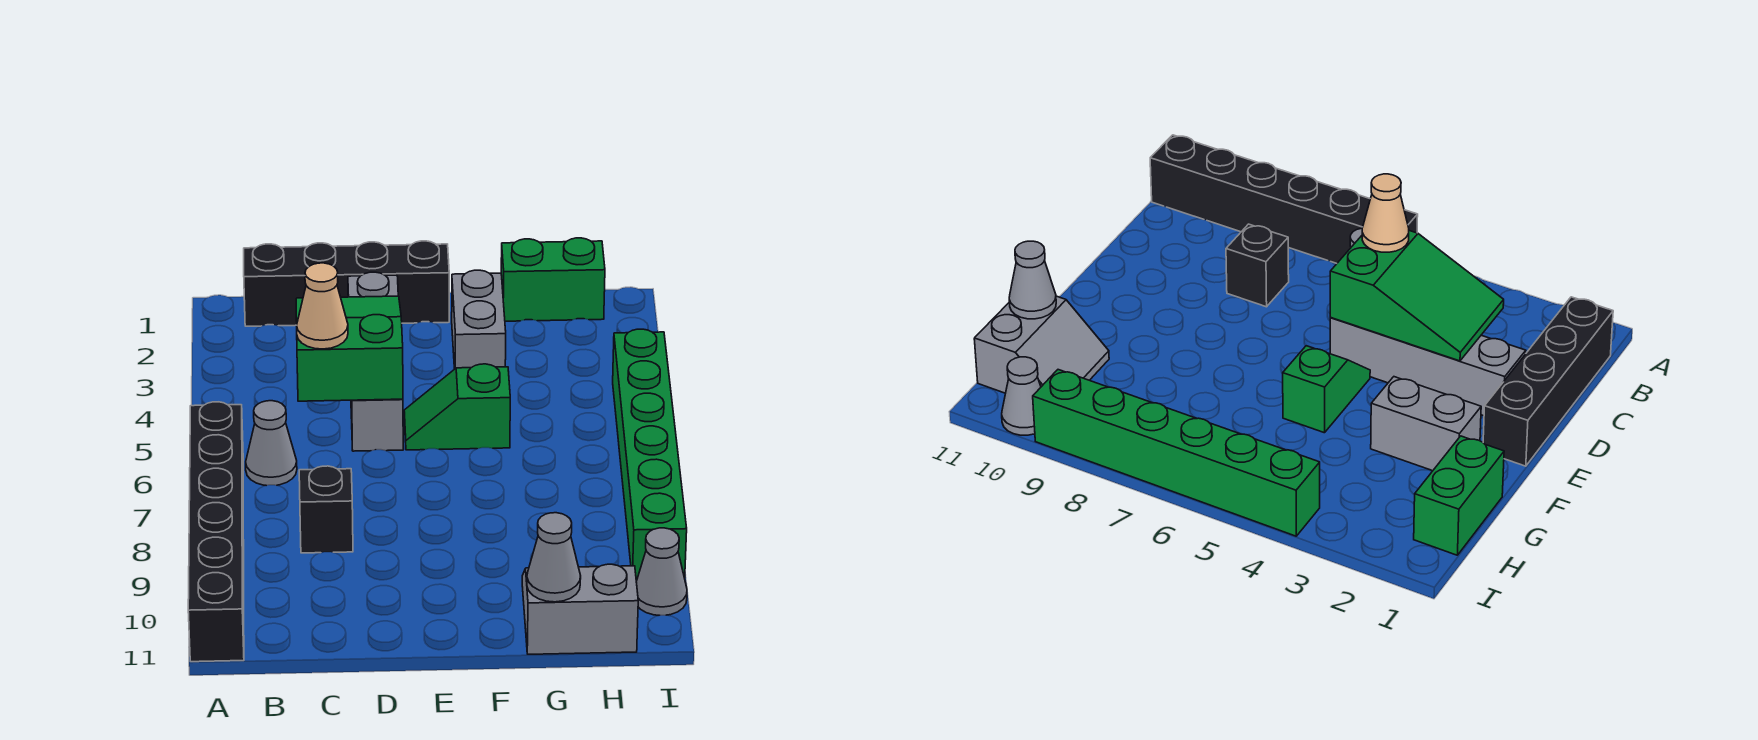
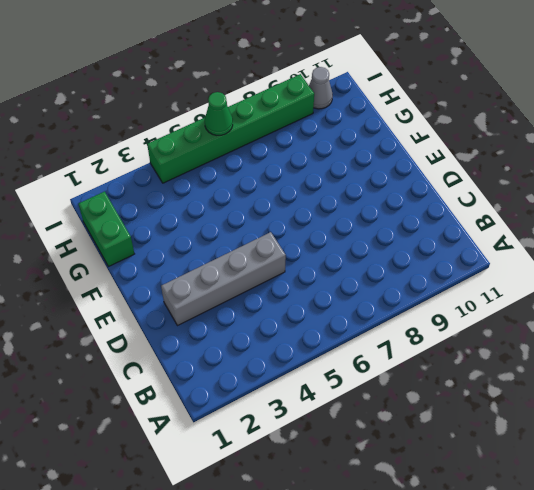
green 1x1 cone [205,92,233,135] -> none
none -> black 1x6 brick [188,402,244,662]
none -> black 1x4 brick [244,241,449,326]
none -> grey 1x1 cone [246,401,297,486]

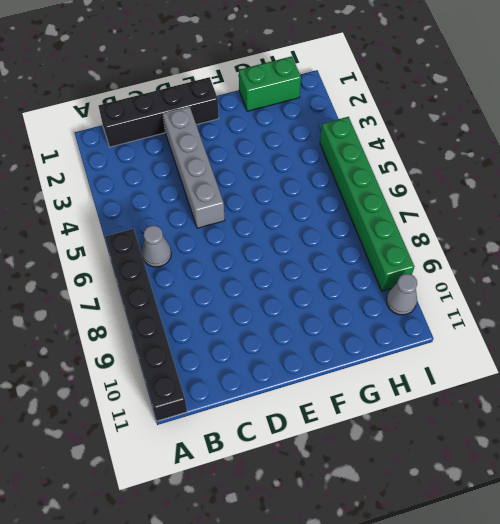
none -> black 1x1 brick [299,466,353,553]
none -> green 1x2 slope [404,364,510,450]
none -> grey 1x2 brick [452,270,506,369]

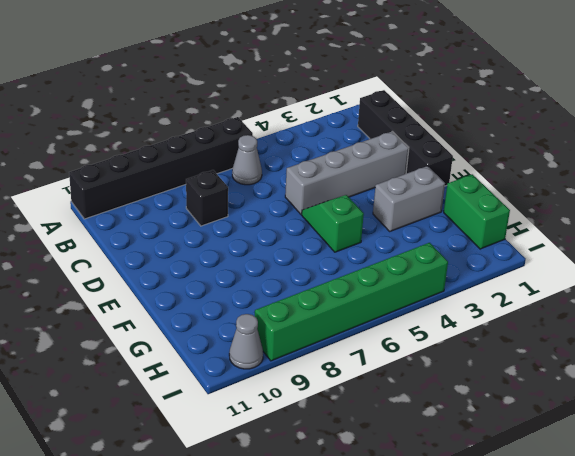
none -> grey 2x2 slope [522,564,638,654]
none -> green 2x3 slope [296,296,403,401]
none -> grey 1x1 cone [527,513,581,602]

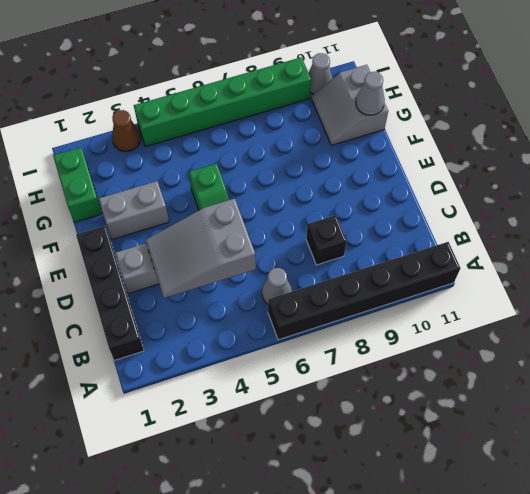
grey 2x3 slope [145,199,256,298] -> green 2x3 slope [296,296,403,401]
brown 1x1 cone [112,110,141,152] -> none
none -> tan 1x1 cone [297,263,348,349]

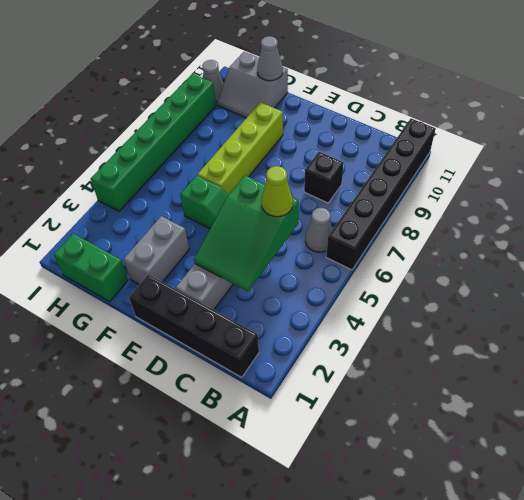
lime 1x1 cone [261,166,293,217] -> tan 1x1 cone [297,263,348,349]
lime 1x4 brick [198,102,283,195] -> none

